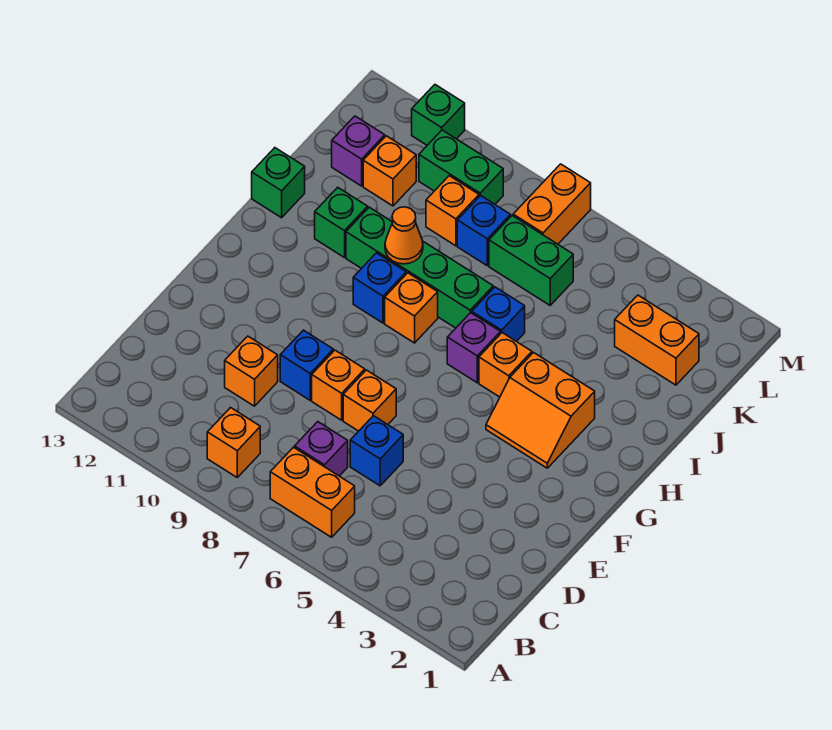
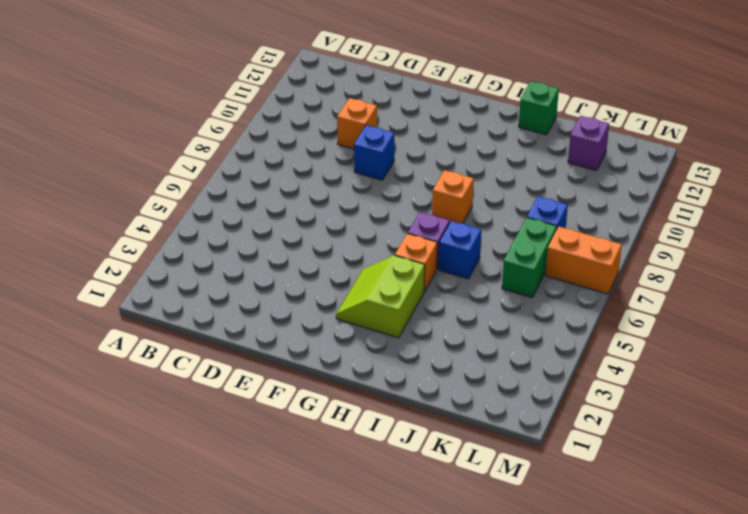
lime 2x2 slope [336,255,425,338] -> orange 2x2 slope [486,353,595,468]
none -> orange 1x2 brick [270,447,355,537]
none -> orange 1x1 brick [207,408,260,477]
none -> purple 1x1 brick [295,422,348,476]

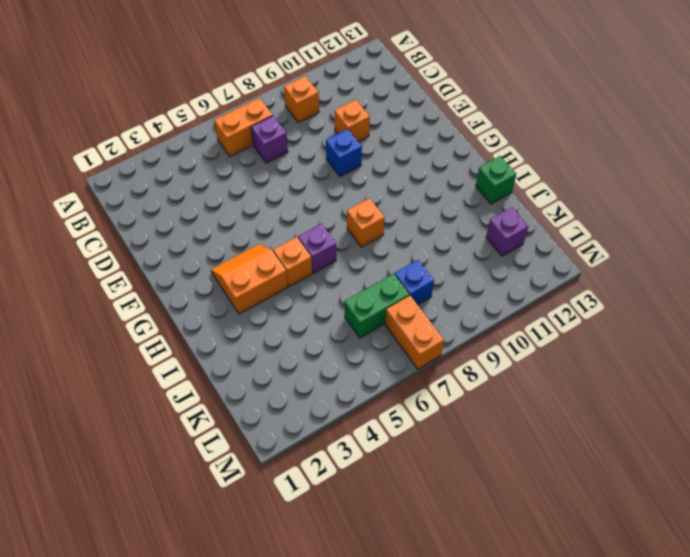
none -> blue 1x1 brick [350,416,403,486]
none -> orange 1x1 brick [343,370,396,431]
none -> orange 1x1 brick [312,350,365,420]

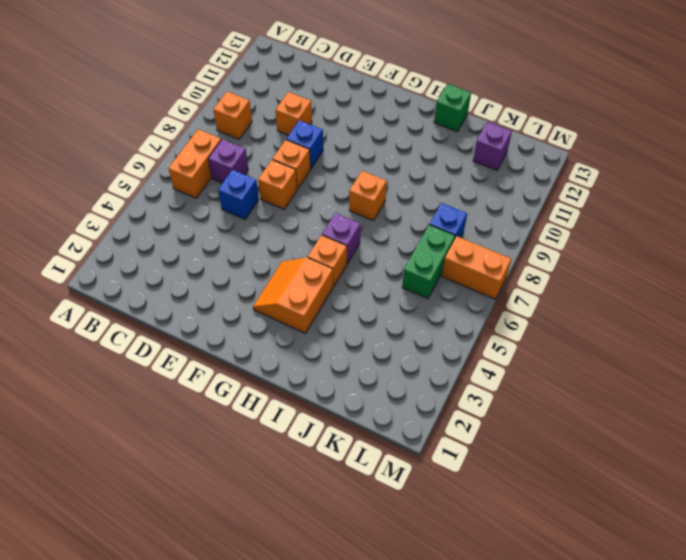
none -> blue 1x1 brick [353,253,406,323]
none -> blue 1x1 brick [472,287,525,342]
none -> green 1x4 brick [346,207,493,328]

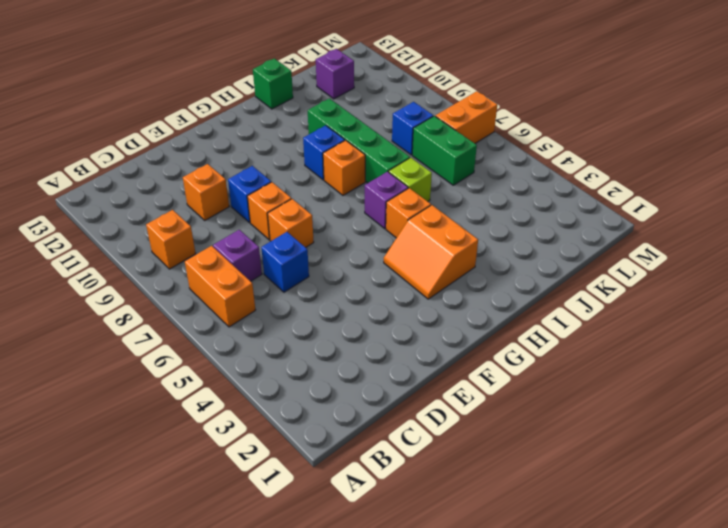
lime 1x1 brick [389,158,432,201] -> blue 1x1 brick [472,287,525,342]
none -> green 1x1 brick [315,187,368,258]
none -> orange 1x2 brick [615,295,699,385]
none -> orange 1x1 brick [426,176,479,246]

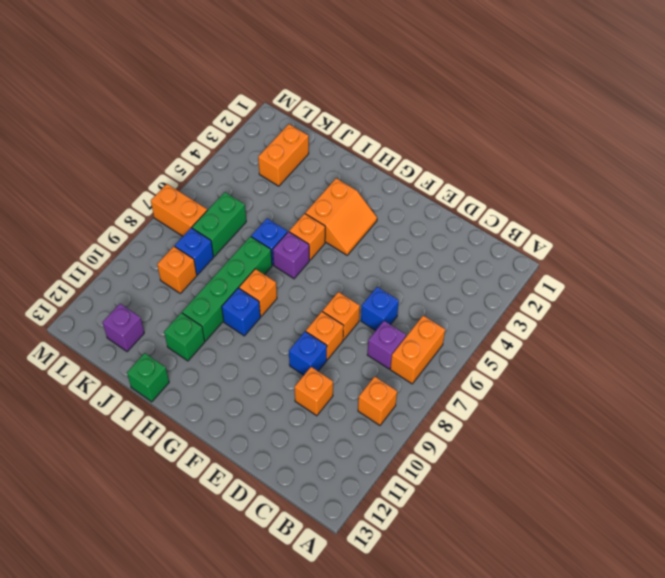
none -> orange 1x1 brick [363,136,416,206]
none -> green 1x2 brick [419,130,503,204]
none -> green 1x1 brick [412,85,465,145]

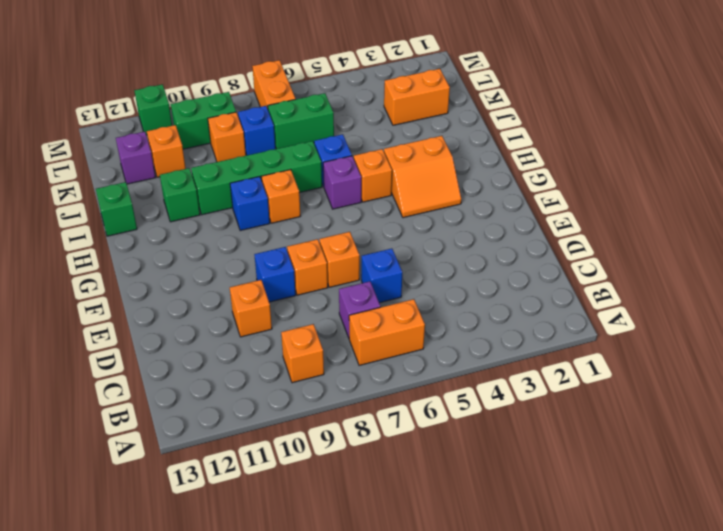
none -> orange 1x1 cone [385,207,423,264]

